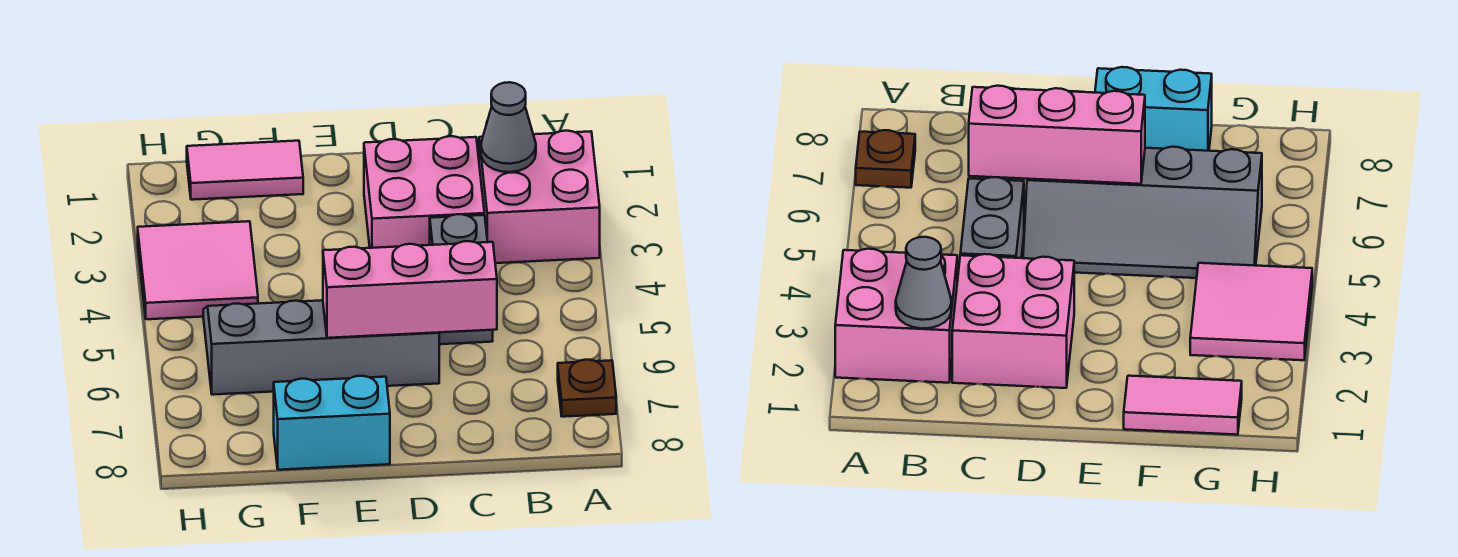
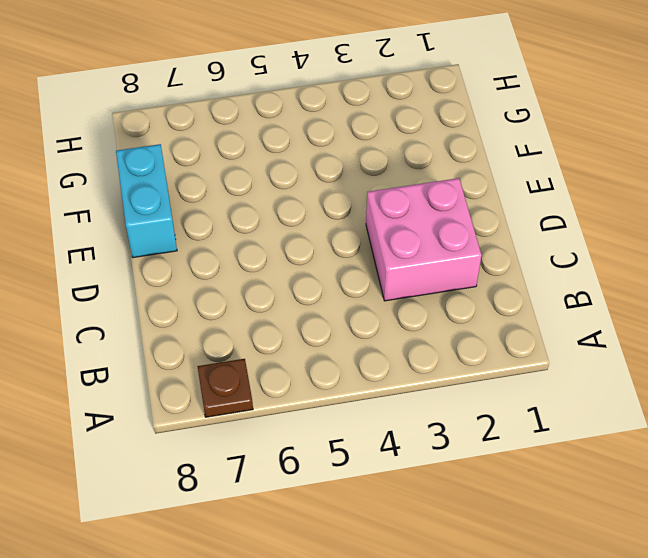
none -> pink 2x2 brick [479,131,600,263]
none -> grey 1x2 brick [430,214,493,344]

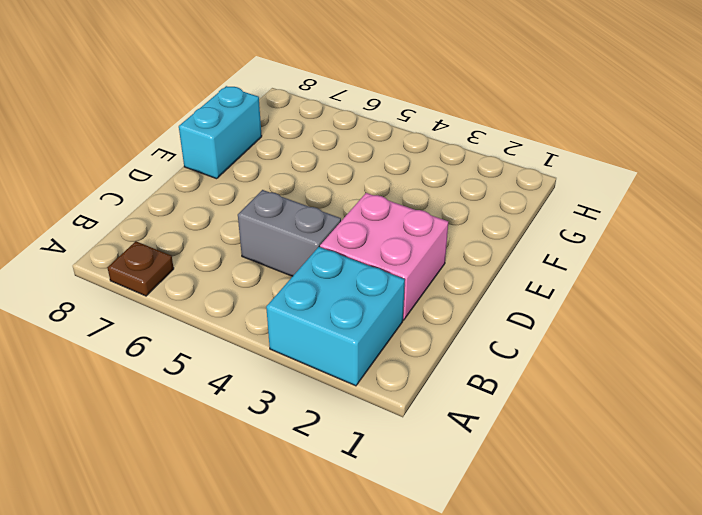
cyan 2x2 brick [266,247,405,386] -> pink 2x2 brick [479,131,600,263]
none -> grey 2x4 slope [203,300,439,395]
none -> pink 1x2 tile [187,141,303,200]

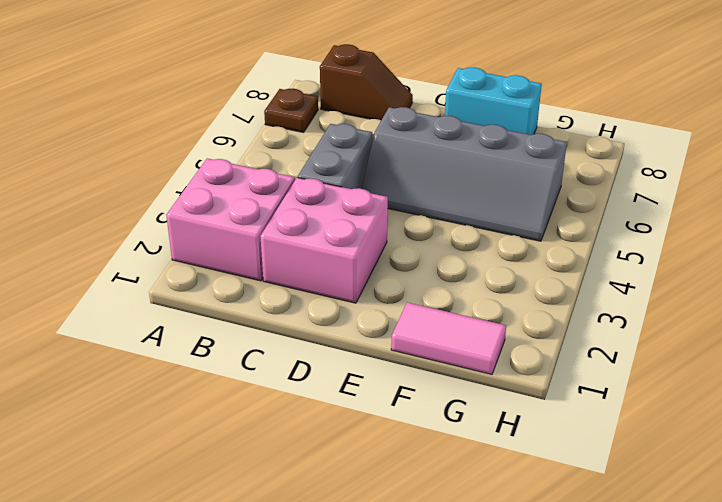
brown 1x2 slope [320,44,413,120] -> none
none -> pink 2x2 tile [138,221,258,319]
none -> grey 1x1 cone [481,82,536,172]

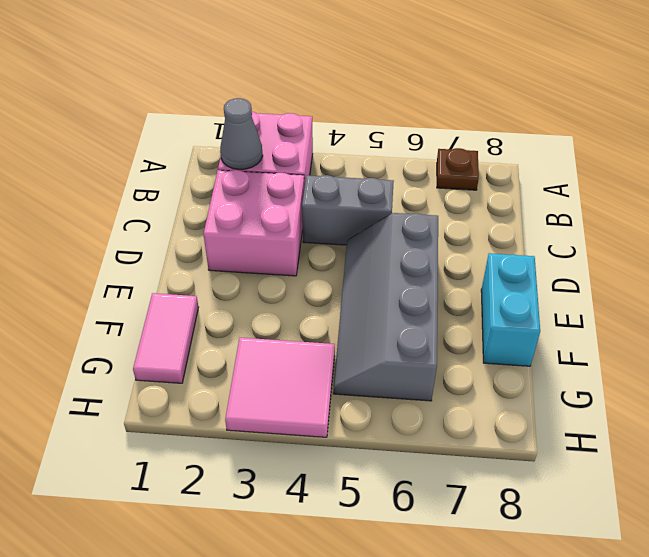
none -> pink 1x3 brick [323,241,497,338]

